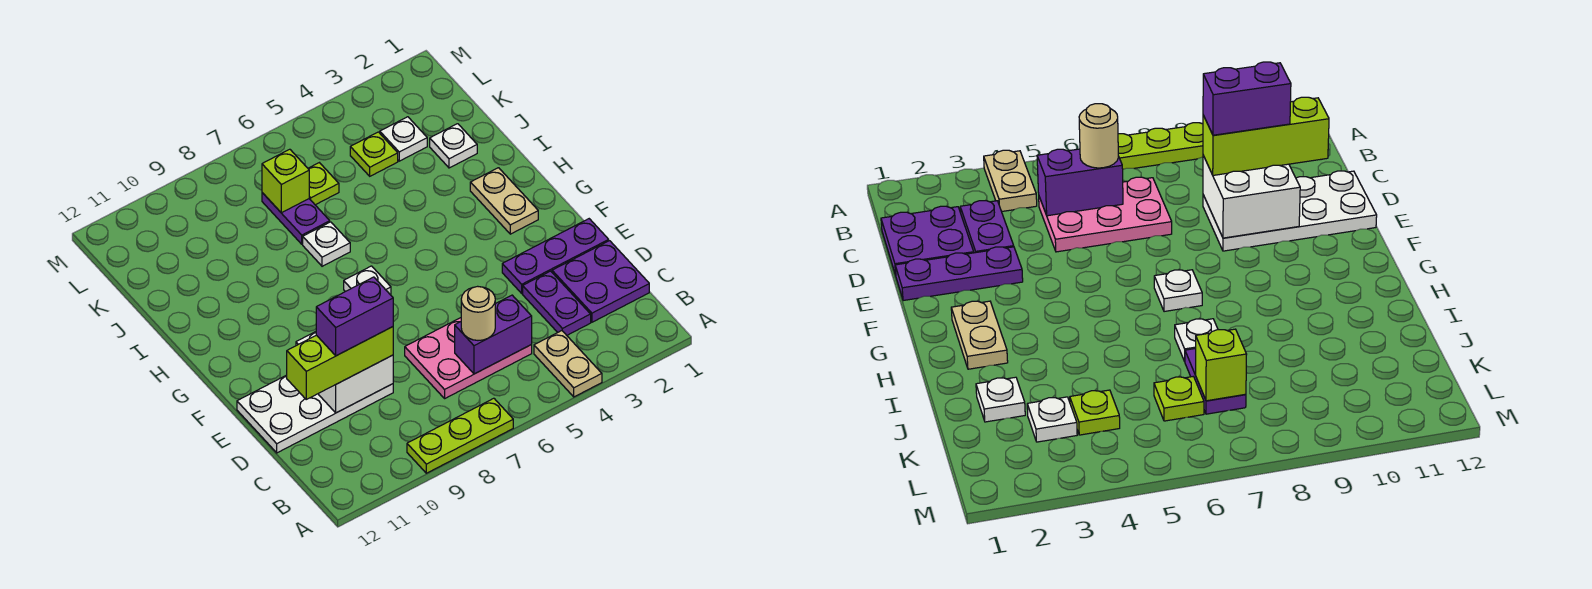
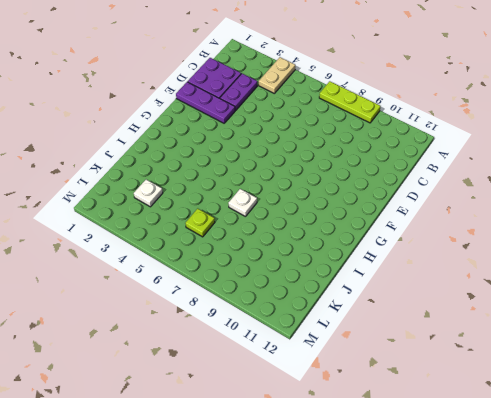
none -> pink 2x3 plate [405,318,532,398]
none -> white 2x4 plate [237,375,393,453]
none -> tan 1x2 plate [470,168,538,234]

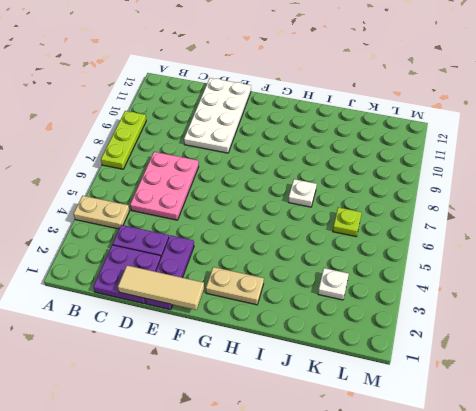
tan 1x3 tile [118,266,204,310] -> none
none -> white 1x1 plate [344,266,391,295]
none -> white 1x1 plate [430,124,477,168]
none -> purple 1x2 plate [262,193,330,244]

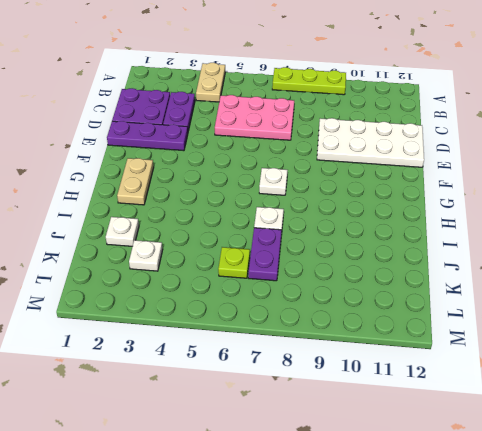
none -> lime 1x1 plate [350,132,398,176]
none -> purple 1x2 brick [455,295,532,374]
none -> white 2x2 brick [296,332,393,413]

